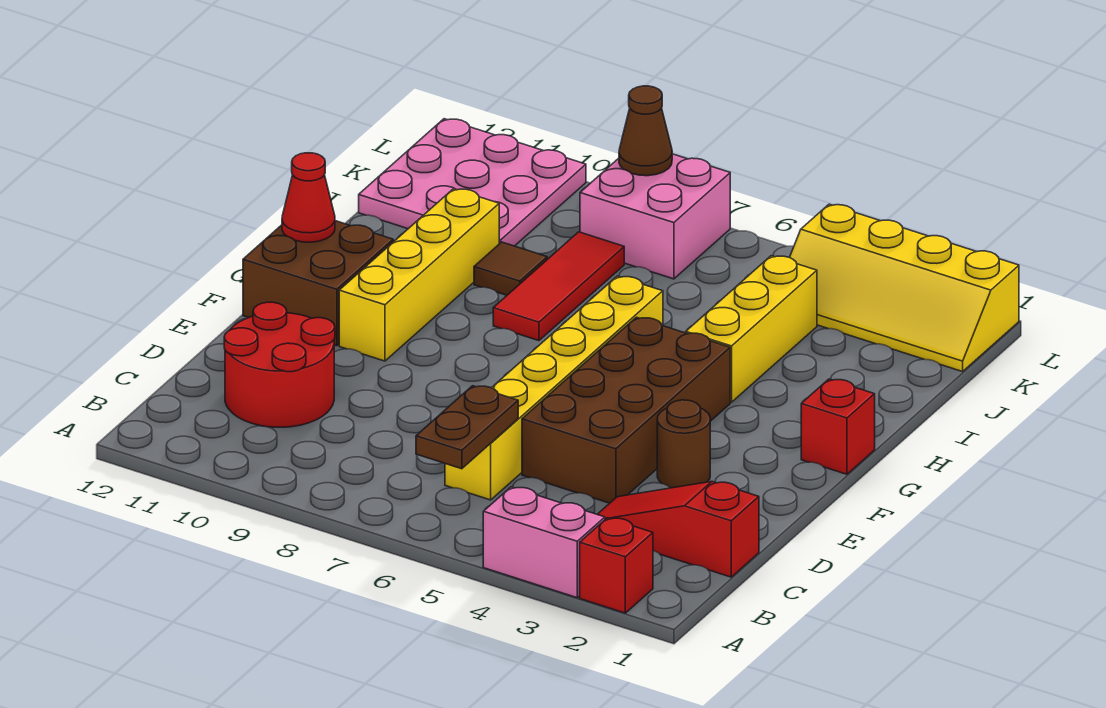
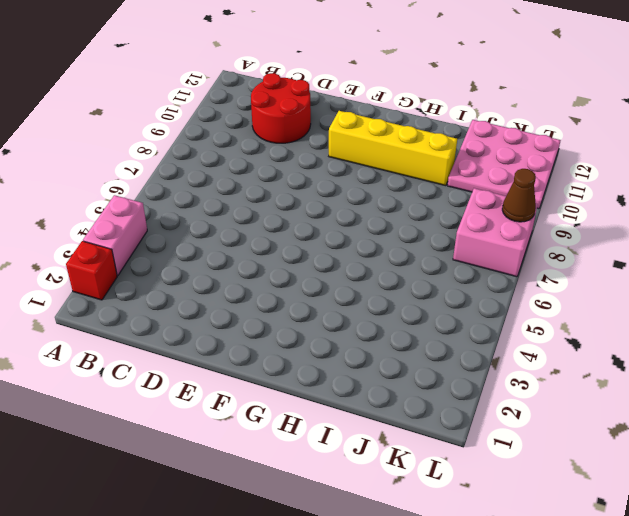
none -> red 1x3 slope [597,481,759,577]
none -> yellow 1x6 brick [445,276,663,500]
none -> brown 2x4 brick [522,317,730,503]

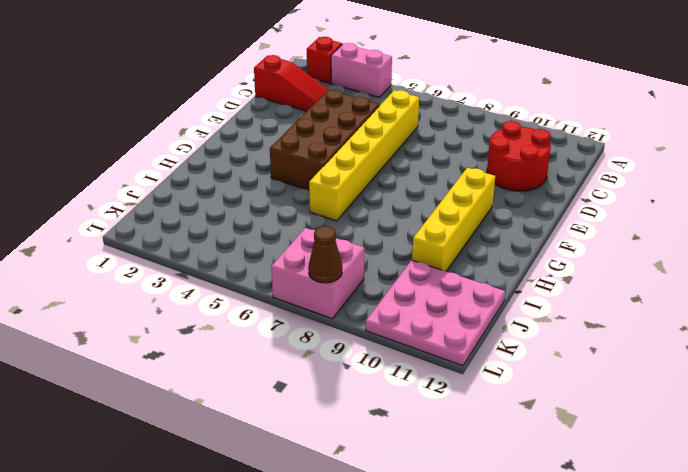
none -> brown 1x1 round brick [657,400,710,488]
none -> brown 2x2 brick [243,221,393,346]
none -> red 1x1 brick [801,379,875,474]

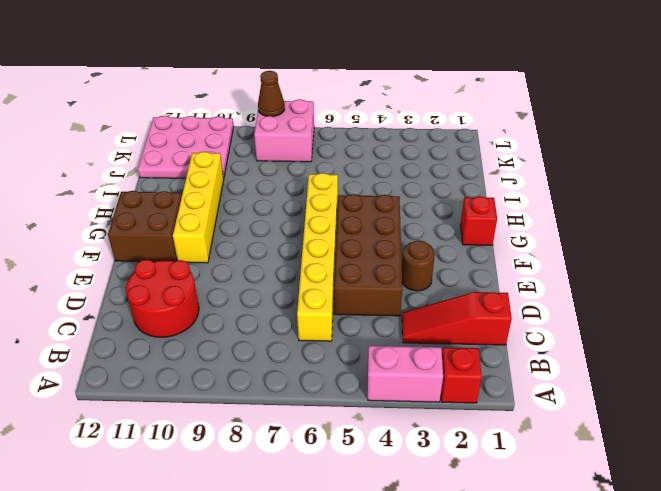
none -> yellow 1x3 brick [686,256,817,402]
none -> red 1x3 tile [493,232,624,341]
none -> brown 1x1 tile [474,242,547,295]

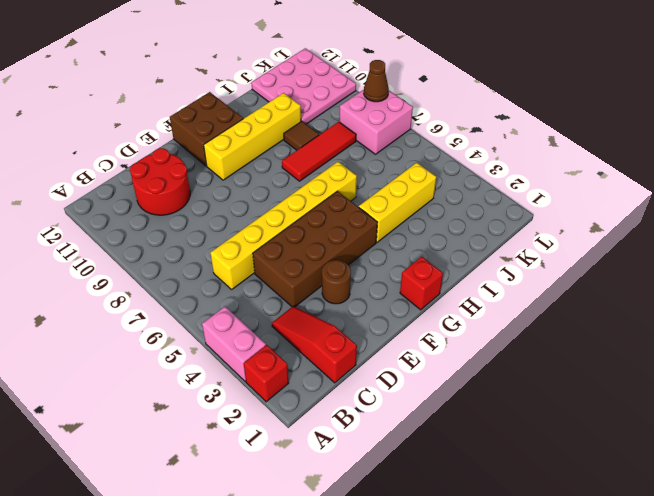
none -> yellow 2x4 slope [790,204,1019,372]
none -> brown 1x2 plate [416,386,518,469]
none -> red 1x1 cone [282,153,335,242]

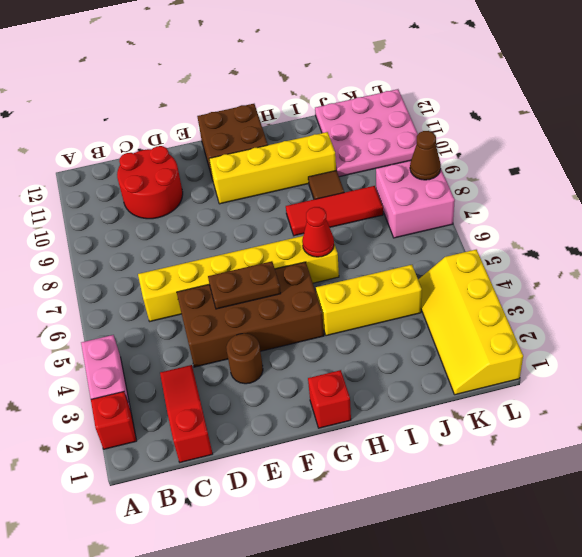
brown 1x2 plate [208,261,281,309] -> brown 1x2 plate moved to [416,386,518,469]
red 1x1 cone [302,207,334,257] -> red 1x1 cone moved to [282,153,335,242]

